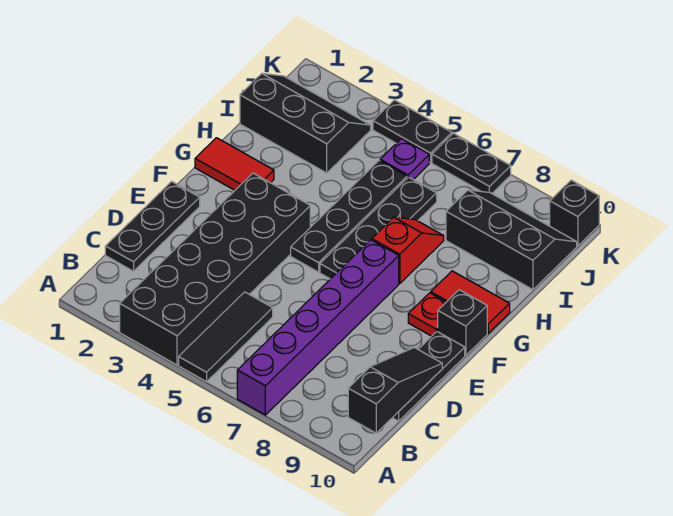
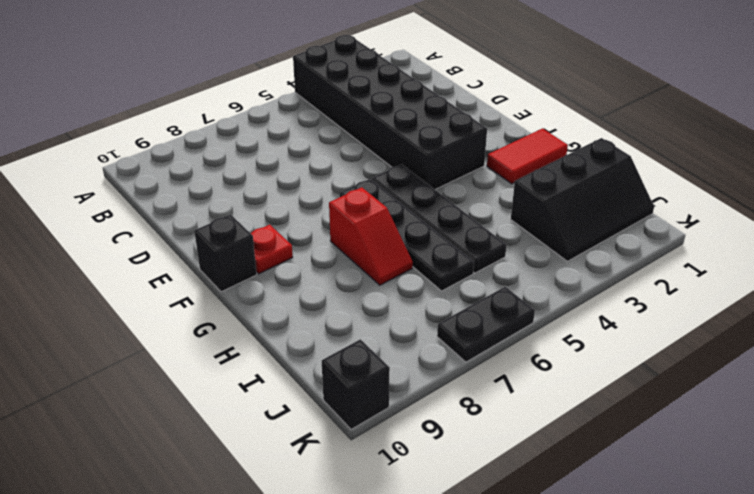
none -> black 1x3 tile [179,292,273,382]
none -> purple 1x6 brick [237,240,399,415]
none -> black 1x3 plate [105,181,200,271]

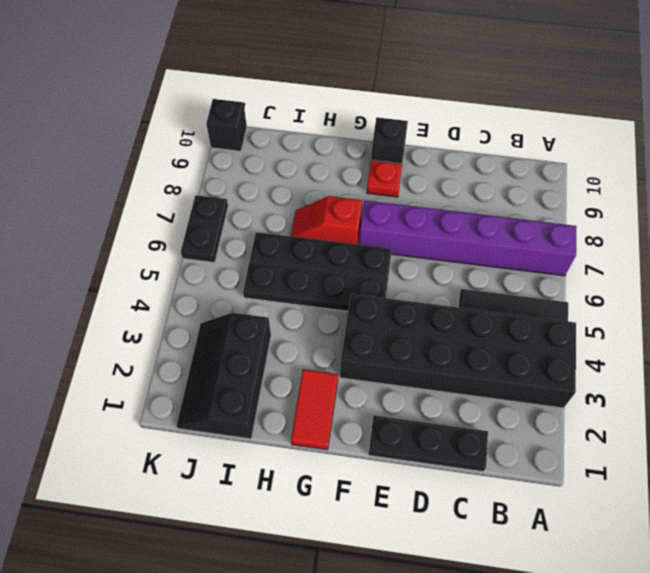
none -> black 1x3 plate [393,331,465,421]
none -> red 1x2 tile [431,271,510,333]
none -> black 2x3 slope [446,190,577,290]

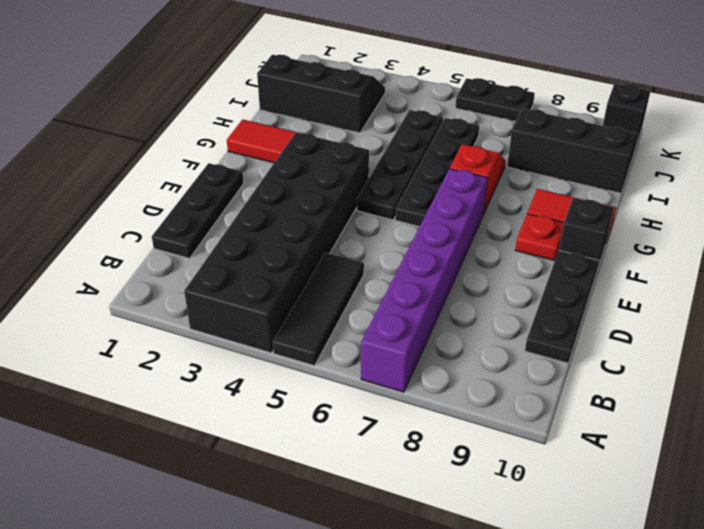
none -> purple 1x1 plate [380,139,429,179]
none -> black 1x2 plate [373,100,452,163]
none -> black 1x3 slope [348,348,442,433]

